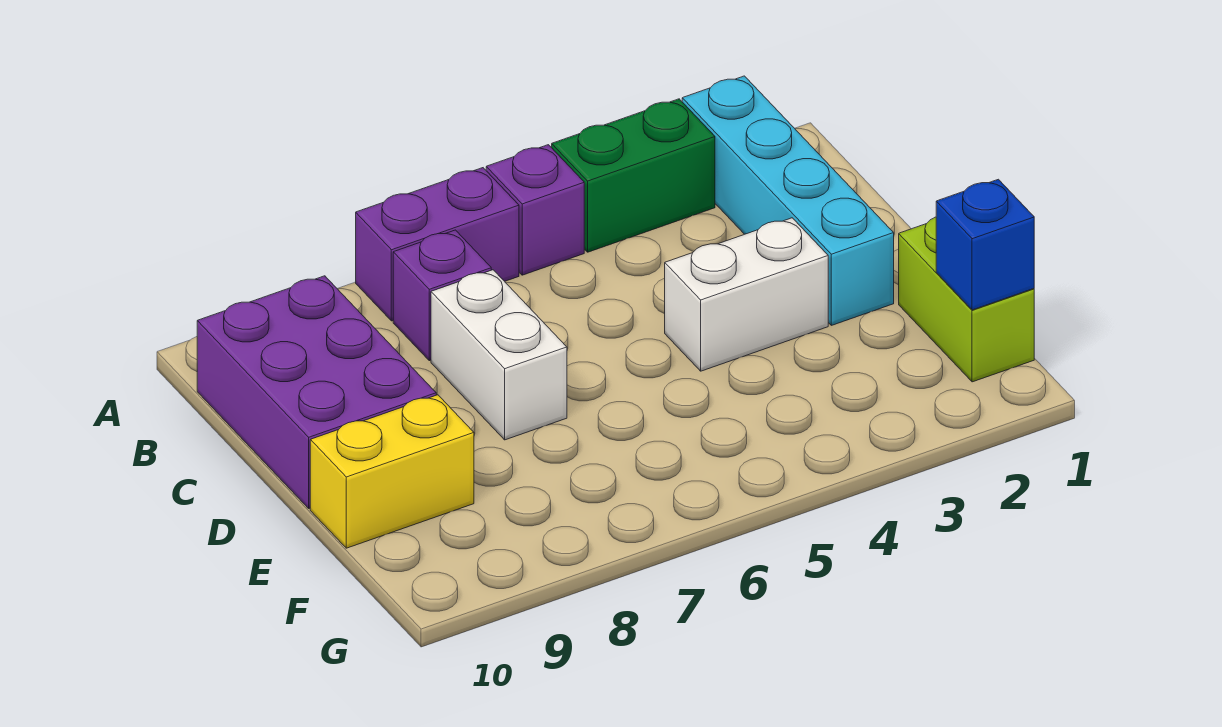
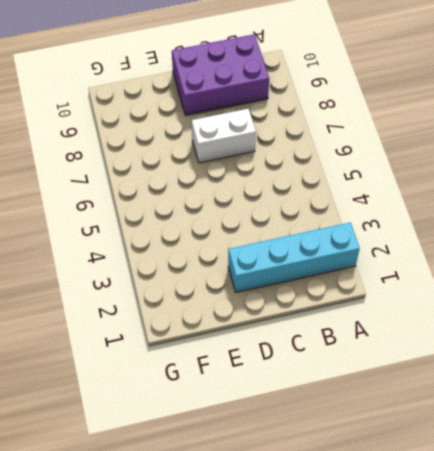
none -> green 1x2 brick [552,99,715,252]
none -> purple 1x1 brick [486,145,584,275]

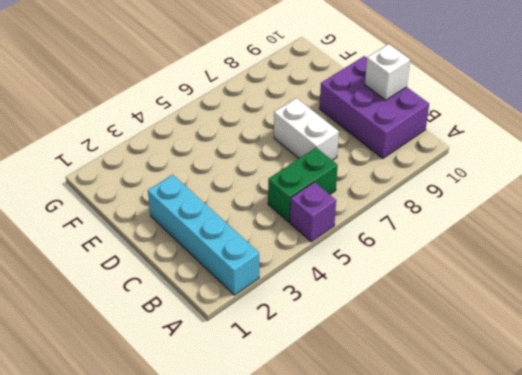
green 1x2 brick [268,148,338,222] -> green 1x2 brick moved to [552,99,715,252]
white 1x1 brick [365,44,410,100] -> none
none -> purple 1x2 brick [356,168,519,321]
none -> purple 1x1 brick [393,230,491,361]

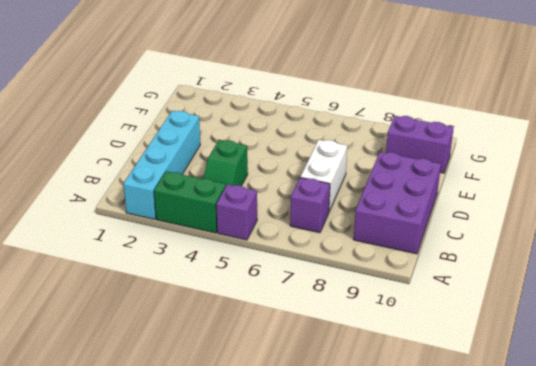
green 1x2 slope [203,140,248,186] -> none
purple 1x2 brick [386,116,454,173] -> purple 1x2 brick moved to [356,168,519,321]
none -> white 1x2 brick [665,218,828,371]
none -> lime 1x2 brick [899,217,1034,382]

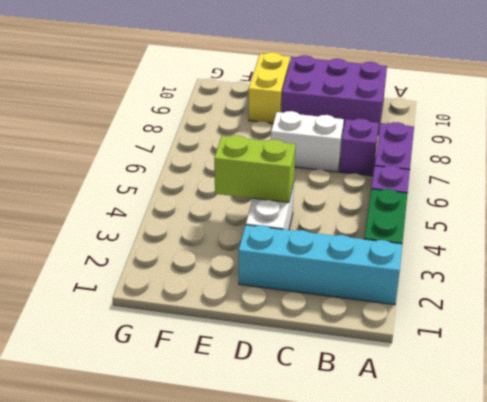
lime 1x2 brick [214,135,296,202] -> lime 1x2 brick moved to [899,217,1034,382]
none -> blue 1x1 brick [936,179,1034,310]

